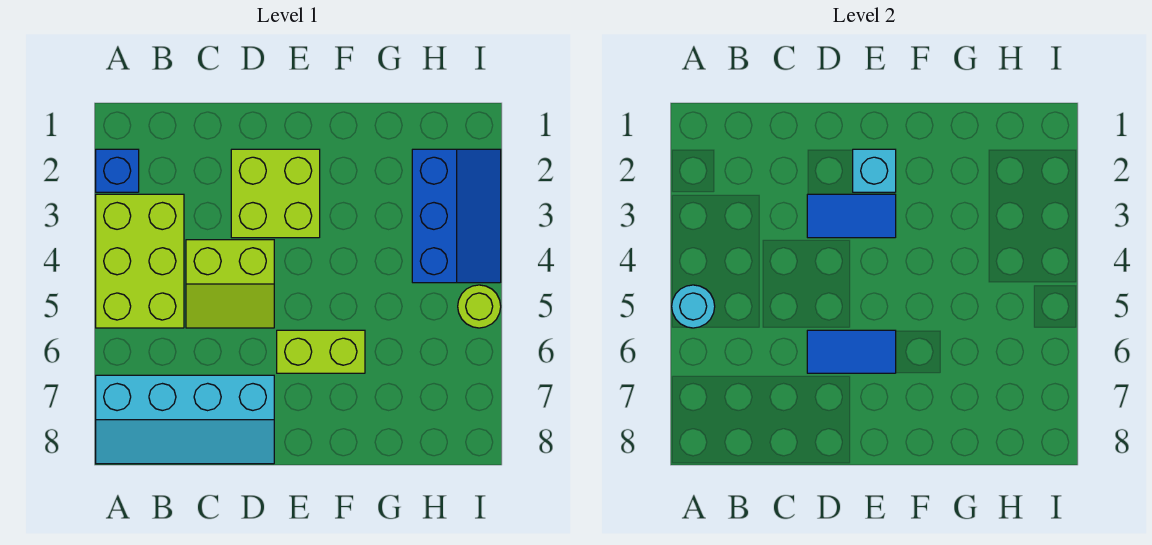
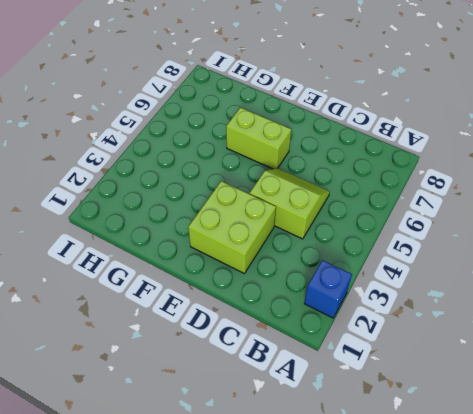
none -> lime 2x3 brick [96,194,184,328]
none -> cyan 2x4 slope [96,375,274,464]
none -> blue 2x3 slope [412,149,501,283]

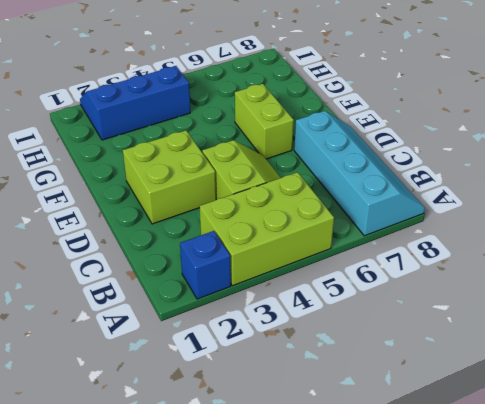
none -> lime 1x1 round brick [458,285,501,328]
none -> cyan 1x1 round brick [672,285,715,328]
none -> blue 1x2 tile [807,194,896,238]

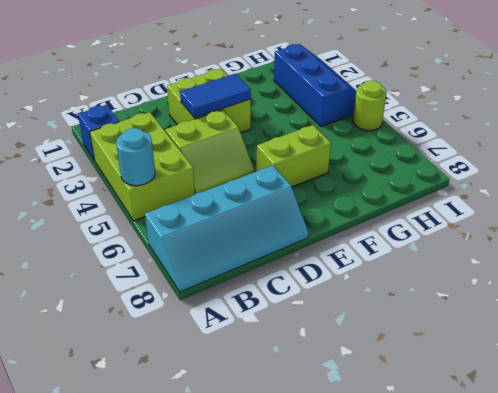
none -> blue 1x2 tile [807,330,896,373]
none -> cyan 1x1 brick [853,149,896,192]

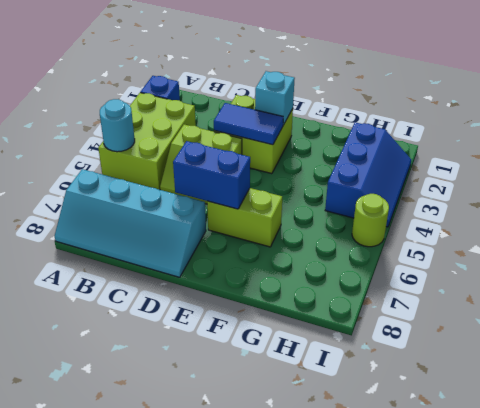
blue 1x2 brick [173,141,250,209] -> blue 1x2 tile [807,330,896,373]

